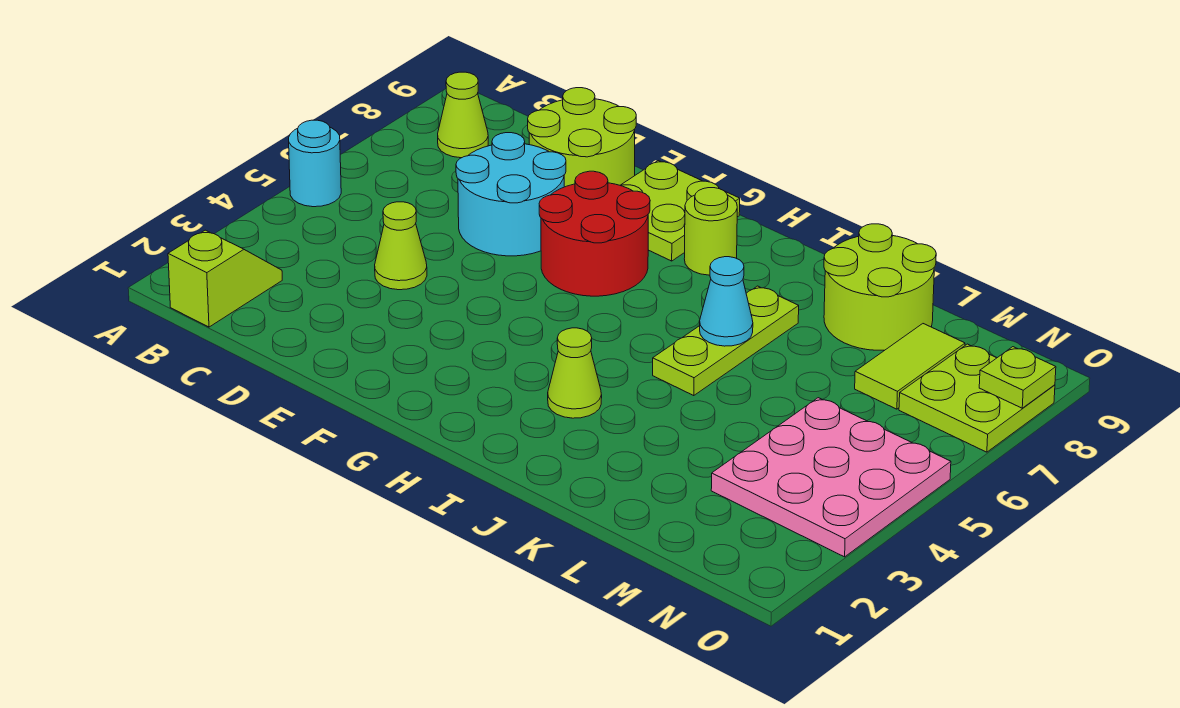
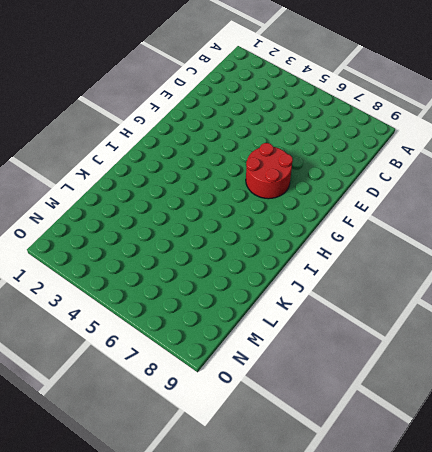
none -> cyan 1x1 round brick [289,120,341,207]
none -> lime 1x2 slope [168,230,282,327]
none -> lime 1x1 cone [438,72,488,158]

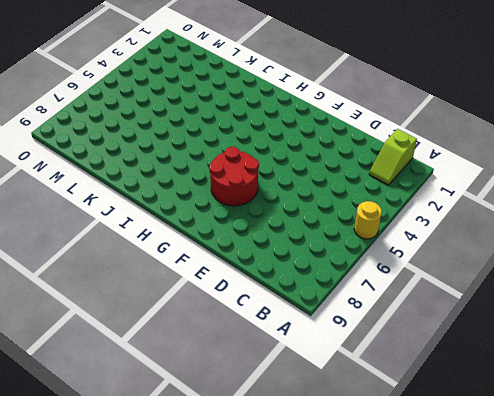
yellow 1x1 round brick [354,201,382,239] -> cyan 1x1 round brick [289,120,341,207]
none -> lime 1x1 cone [438,72,488,158]
none -> lime 1x1 cone [375,202,427,290]
none -> cyan 2x2 round brick [456,133,566,256]

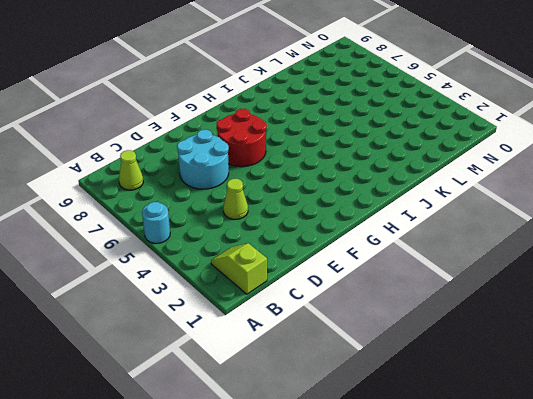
none -> lime 2x2 round brick [528,88,636,187]
none -> lime 2x2 plate [620,161,740,261]
none -> lime 1x1 round brick [684,188,737,275]

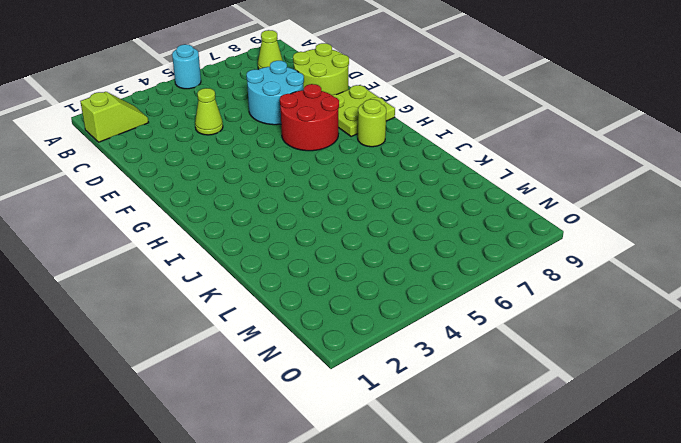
none -> lime 1x1 cone [548,328,602,418]
none -> lime 1x3 plate [653,286,799,396]
none -> lime 2x2 round brick [824,224,936,350]

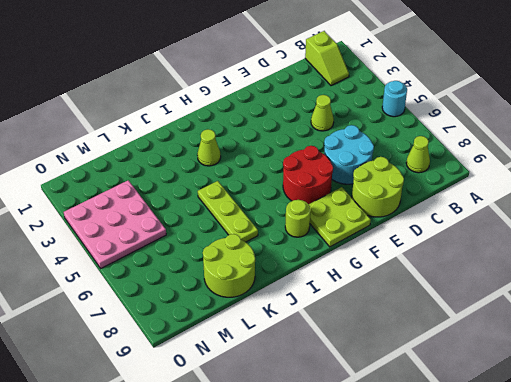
none -> lime 1x2 tile [855,324,965,409]
none -> lime 2x2 plate [899,344,1055,452]
none -> cyan 1x1 cone [700,257,753,346]

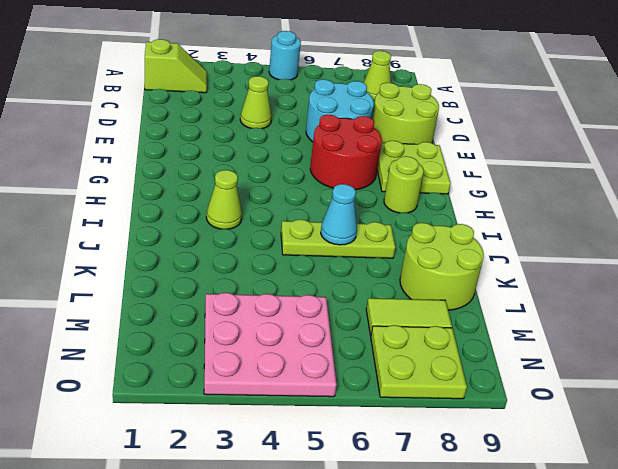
none -> lime 1x1 plate [979,347,1056,408]

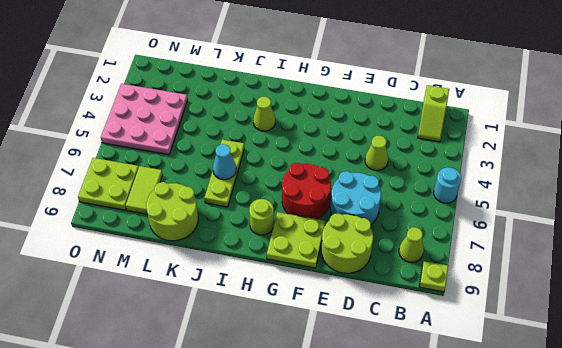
lime 1x1 plate [419,261,448,292] -> lime 1x1 plate moved to [979,347,1056,408]

